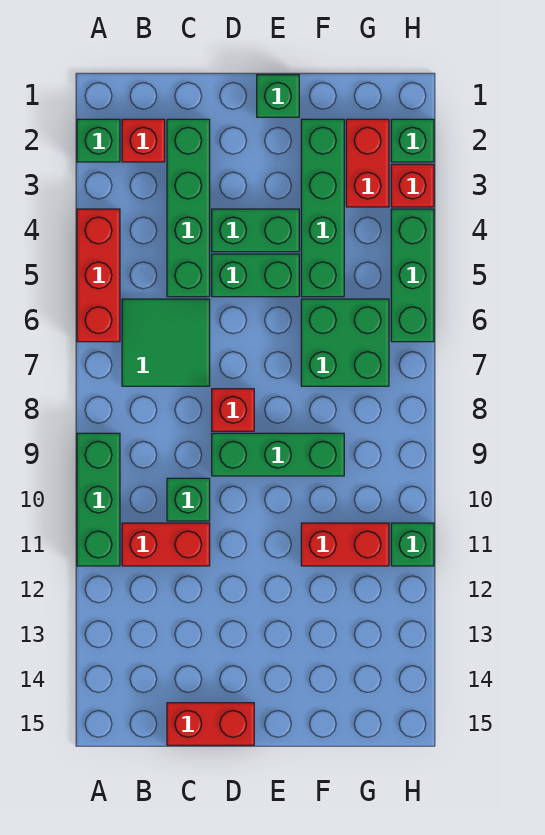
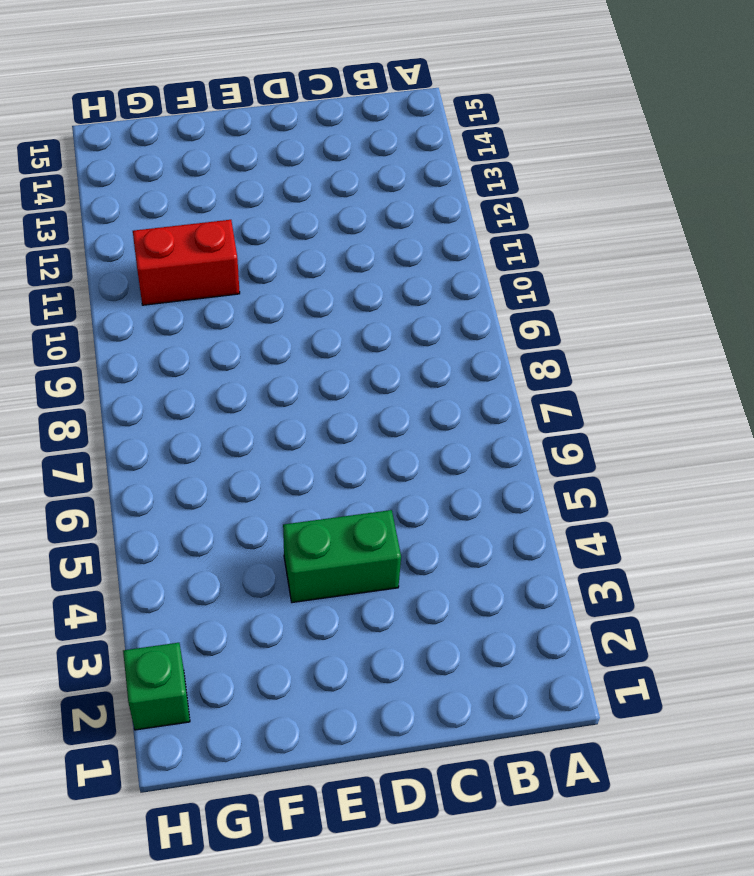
none -> green 1x1 brick [77,119,120,162]
none -> red 1x3 brick [77,209,120,342]
none -> green 1x3 brick [77,433,120,566]

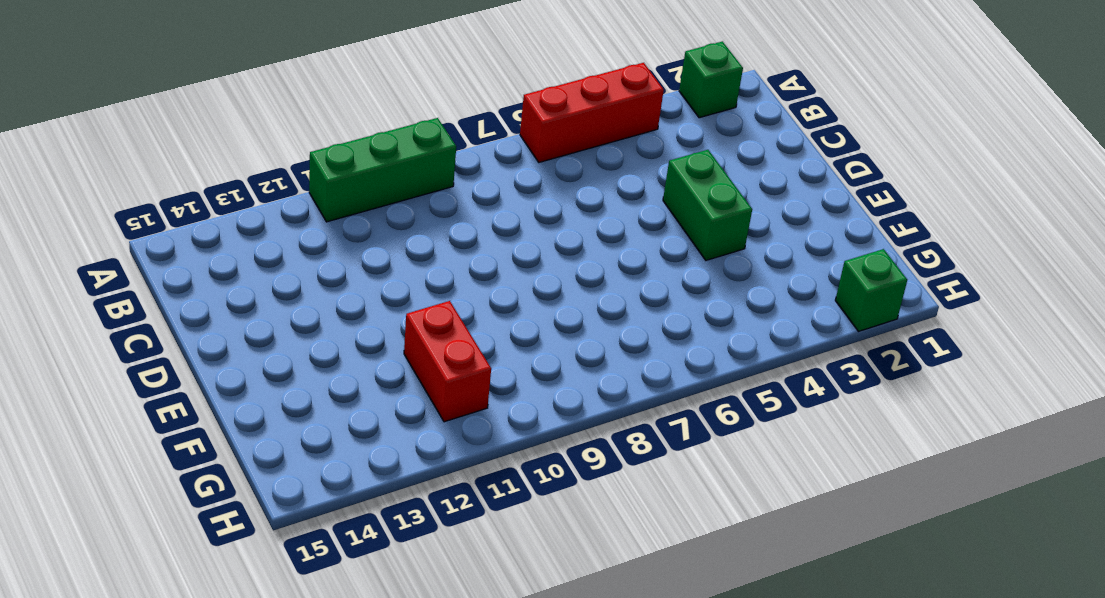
none -> red 1x1 brick [122,119,165,162]
none -> green 2x2 tile [122,299,210,386]
none -> red 1x2 brick [122,523,210,566]

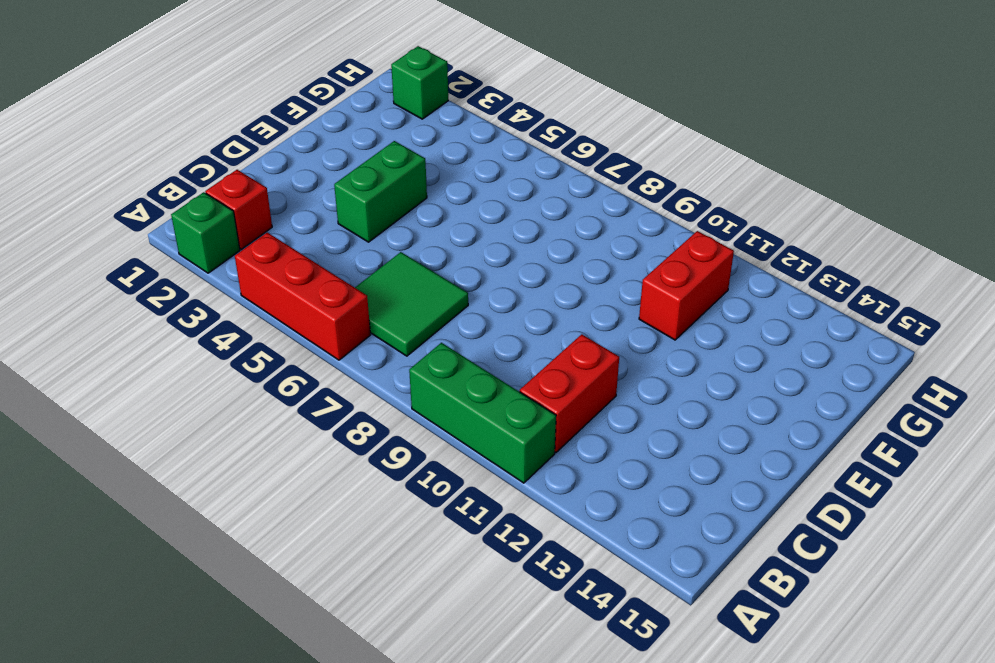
none -> green 1x4 brick [167,119,210,297]
none -> green 1x1 brick [167,478,210,521]
none -> red 1x2 brick [167,703,254,745]

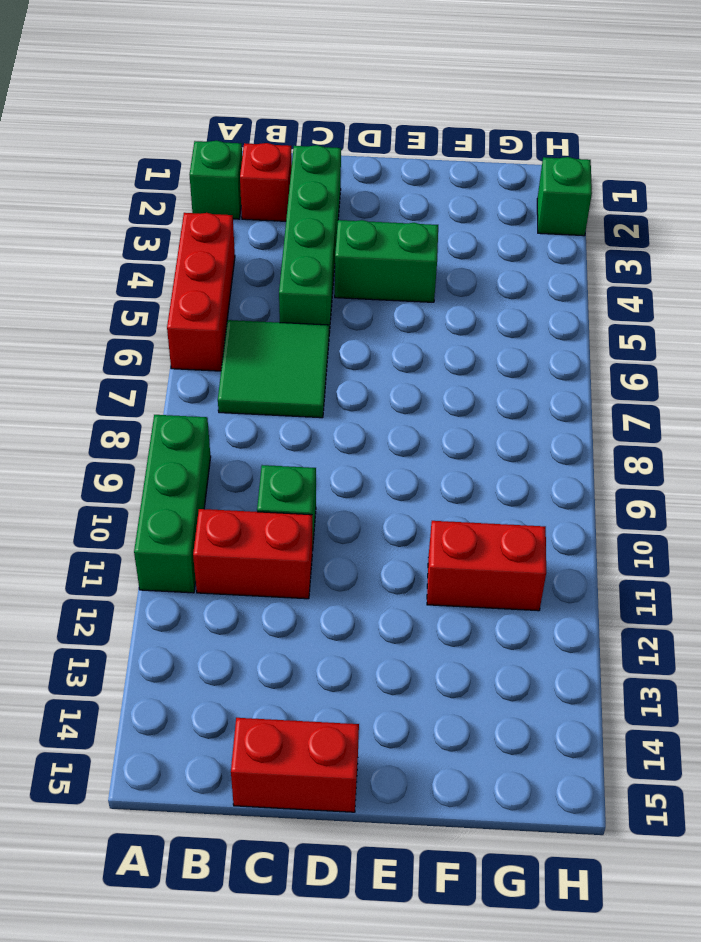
none -> green 1x2 brick [212,254,299,297]
none -> red 1x1 brick [212,389,254,431]
none -> green 1x3 brick [212,433,344,476]

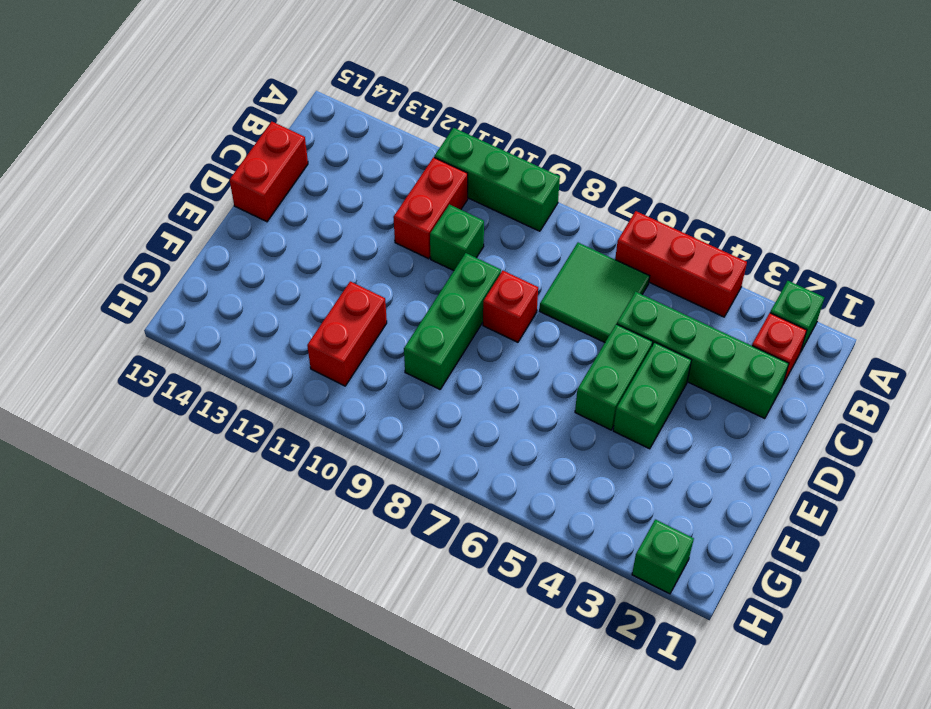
none -> green 1x1 brick [257,75,299,117]
none -> green 1x4 brick [301,119,344,297]
none -> green 2x2 brick [301,299,389,386]

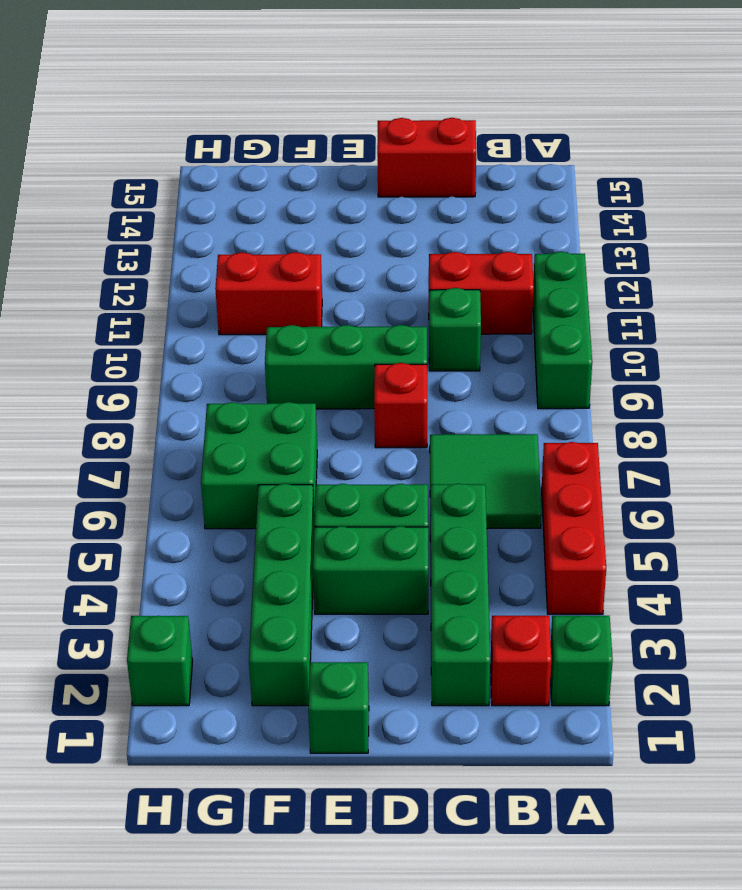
none -> red 1x2 brick [346,119,389,207]
none -> red 1x1 brick [391,164,434,207]
none -> green 1x3 brick [391,209,434,342]

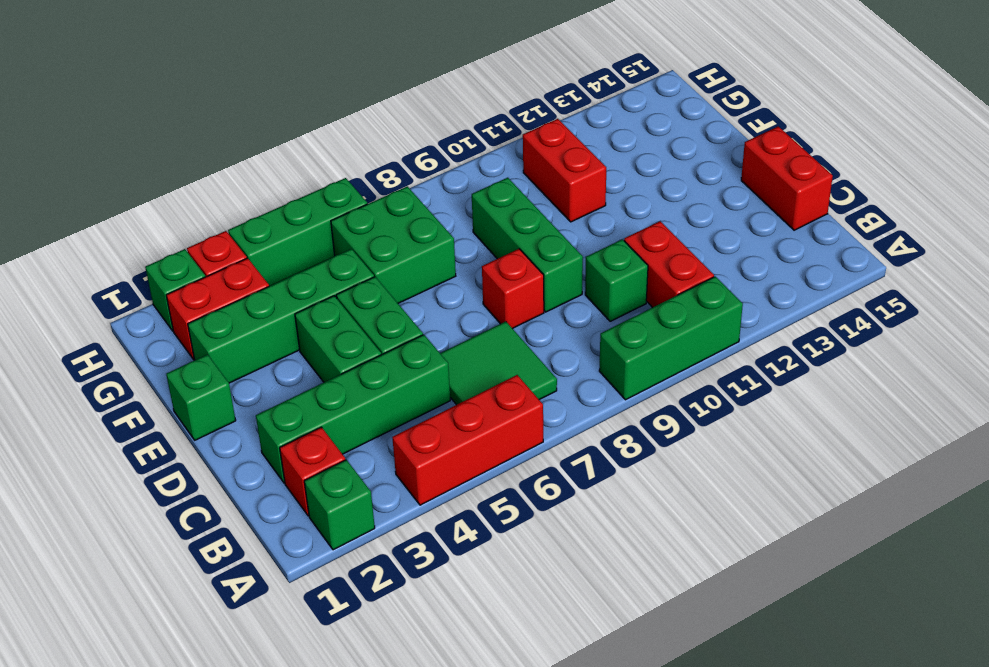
none -> green 1x1 brick [391,523,434,566]

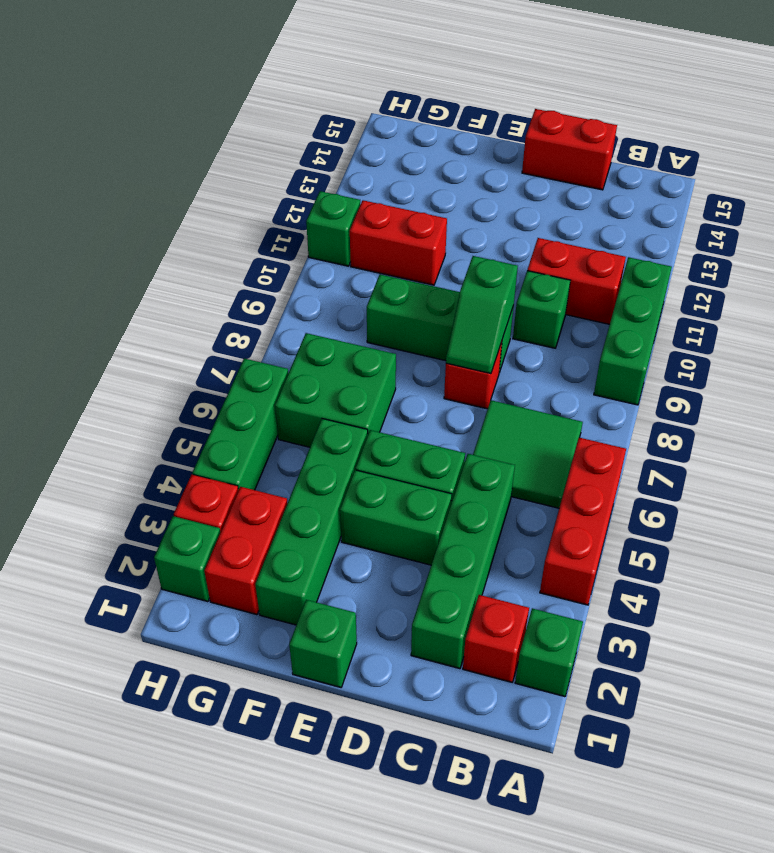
green 1x2 slope [446,256,518,374] -> none

